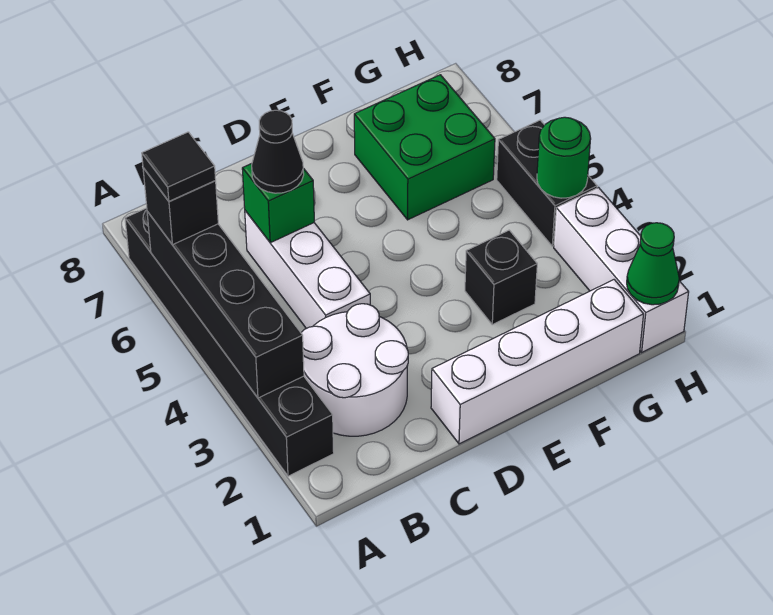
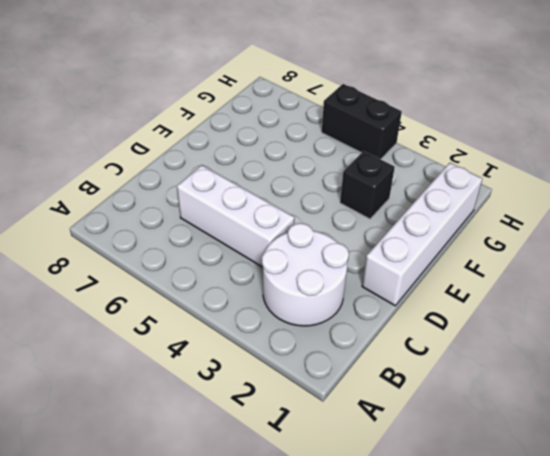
none -> black 1x6 brick [125,208,334,476]
none -> green 2x2 brick [354,75,495,220]
none -> white 1x3 brick [554,188,689,352]

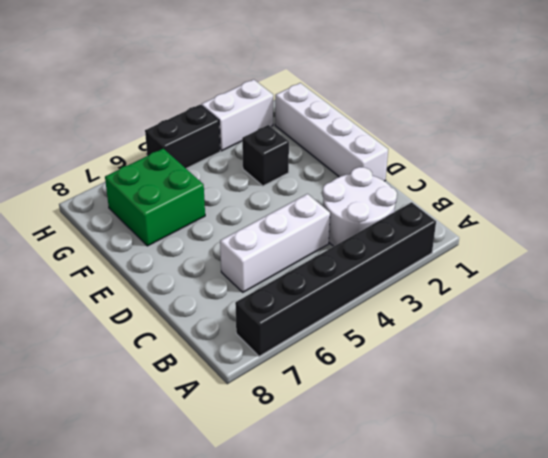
white 1x2 brick [201,79,273,151] -> white 1x3 brick [554,188,689,352]
none -> black 1x4 brick [147,211,304,398]
none -> green 1x1 brick [242,164,314,243]
none -> green 1x1 cone [627,223,679,305]

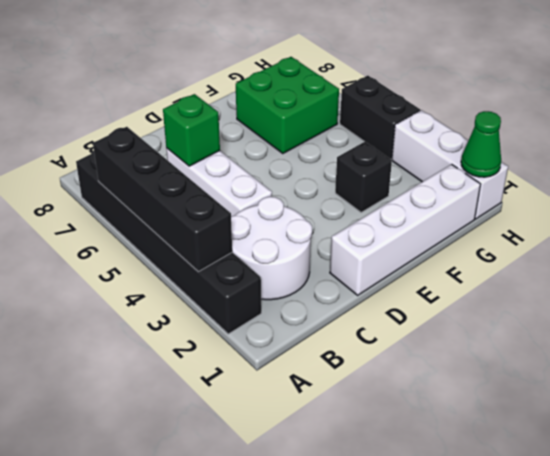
none -> green 1x1 round brick [537,117,591,198]
none -> black 1x1 brick [143,168,218,245]
none -> black 1x1 cone [252,110,304,193]

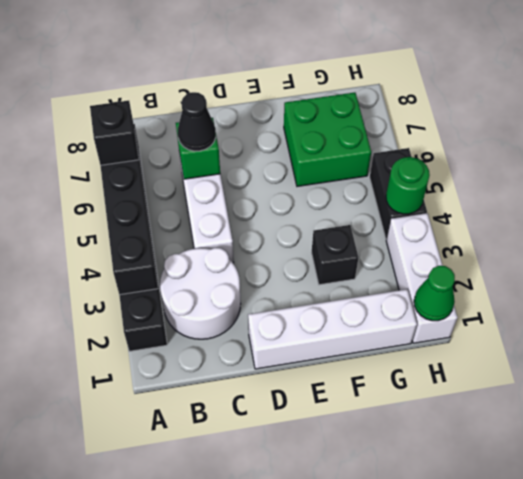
none -> black 1x1 tile [142,132,216,201]

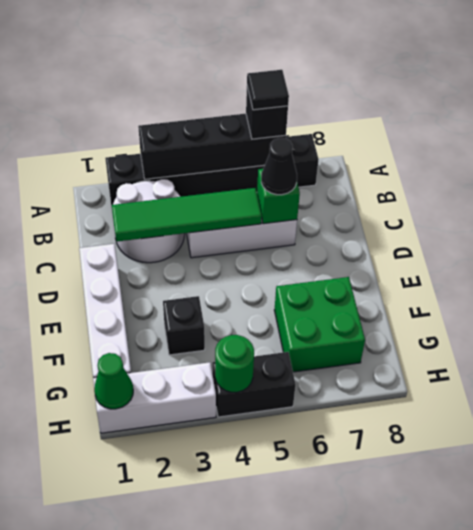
green 1x4 tile [112,188,262,242] -> none

